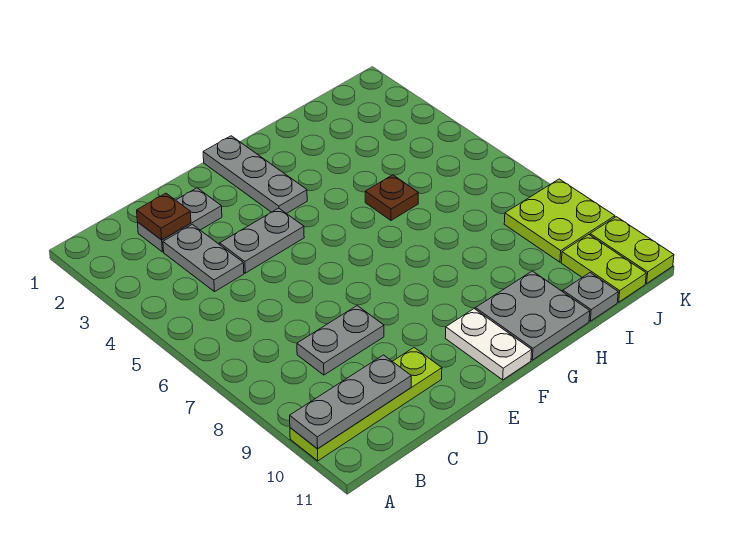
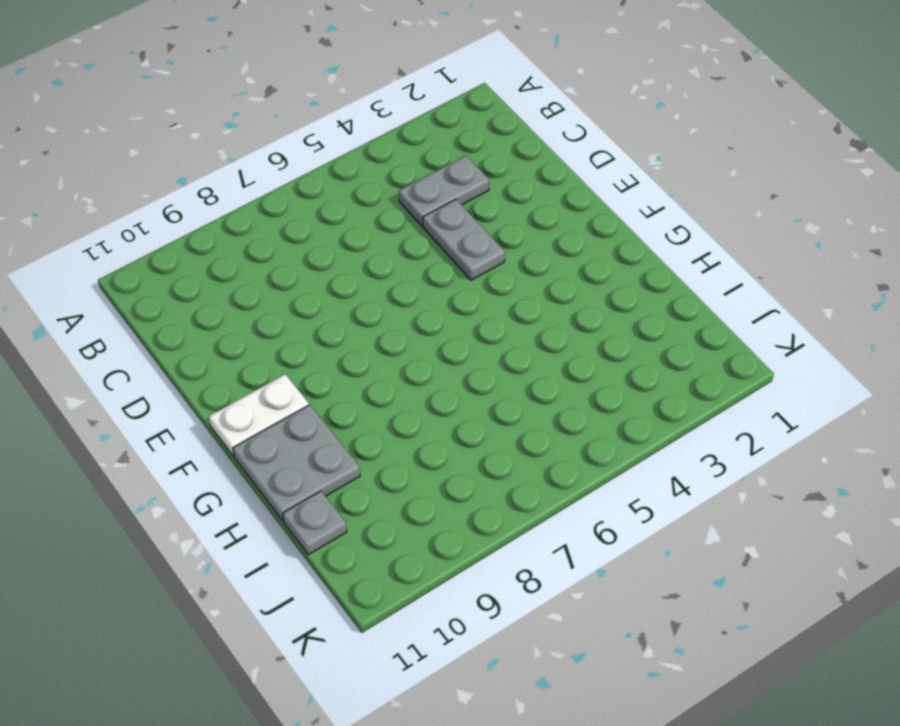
none -> lime 1x4 plate [290,348,442,461]
none -> grey 1x2 plate [137,188,222,252]
none -> grey 1x2 plate [297,306,384,375]

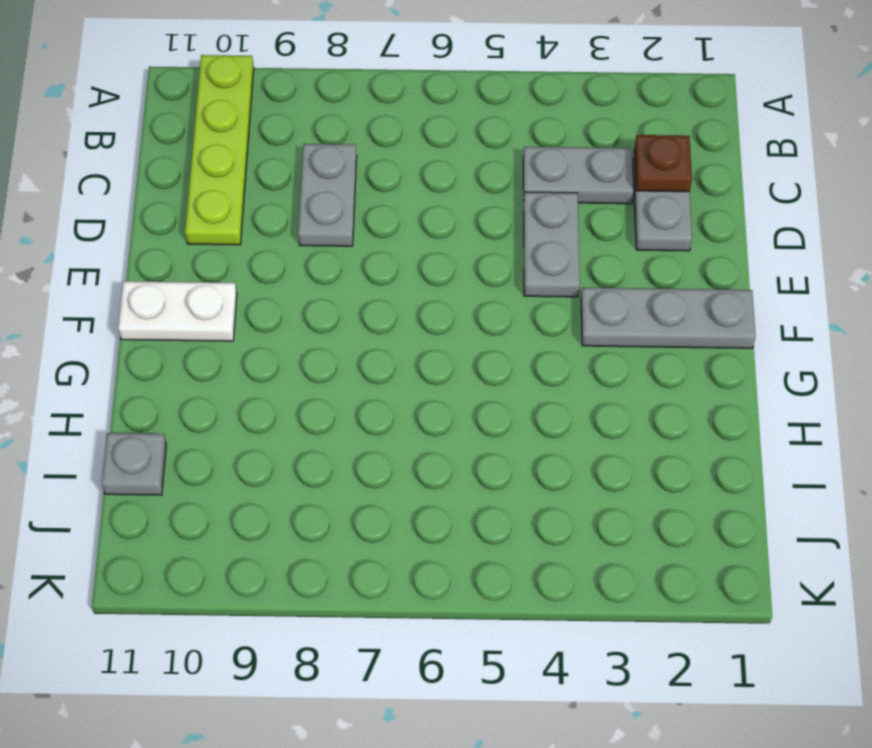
none -> grey 2x2 plate [475,271,590,360]
none -> brown 1x1 plate [365,175,418,220]
none -> lime 2x2 plate [504,179,615,262]

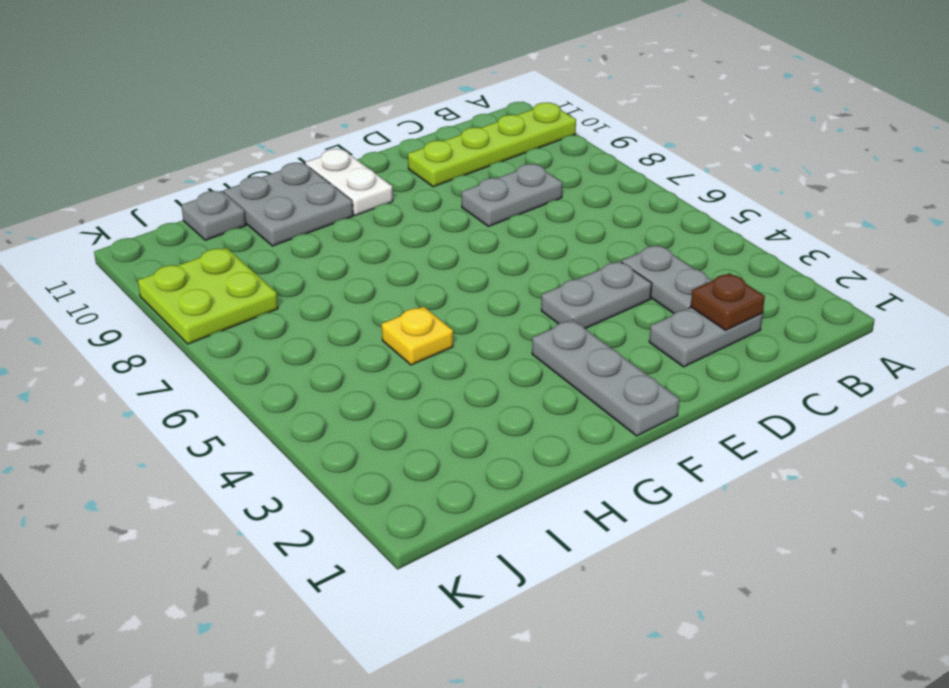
yellow 1x1 plate [382,307,453,365] -> brown 1x1 plate [365,175,418,220]
none -> lime 1x2 plate [561,235,646,302]
none -> lime 1x2 plate [590,217,674,283]
none -> grey 1x3 plate [290,355,411,449]

